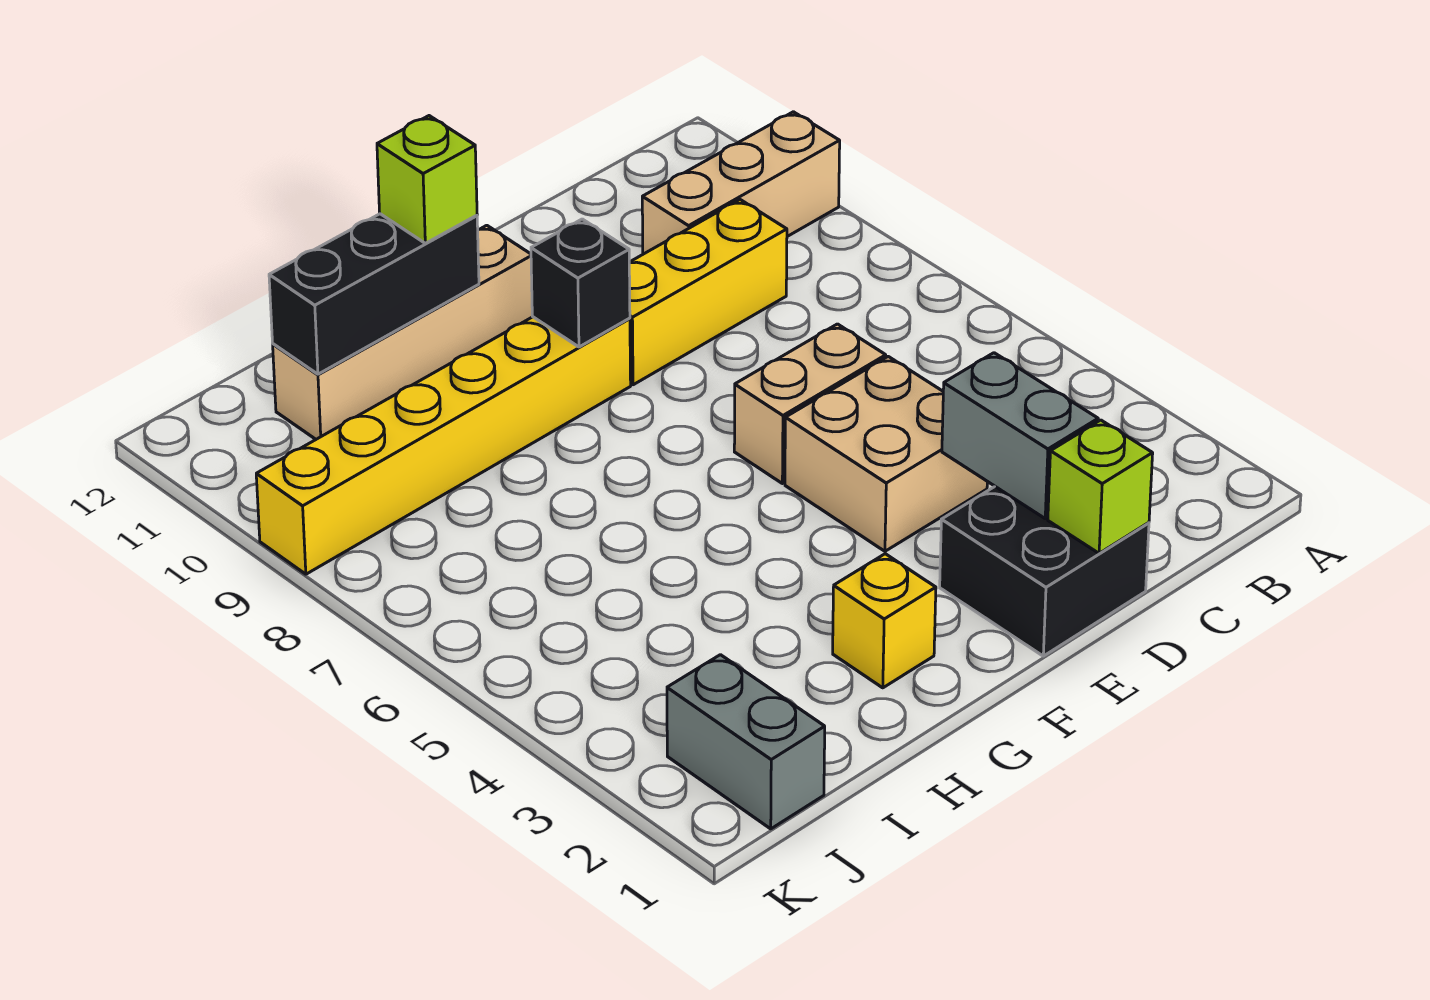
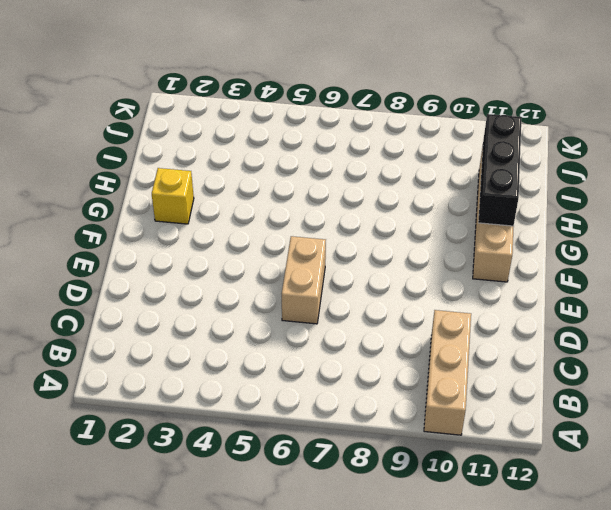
none -> yellow 1x3 brick [629,200,787,385]
none -> black 2x2 brick [940,487,1149,656]
none -> tan 2x2 brick [785,357,987,551]

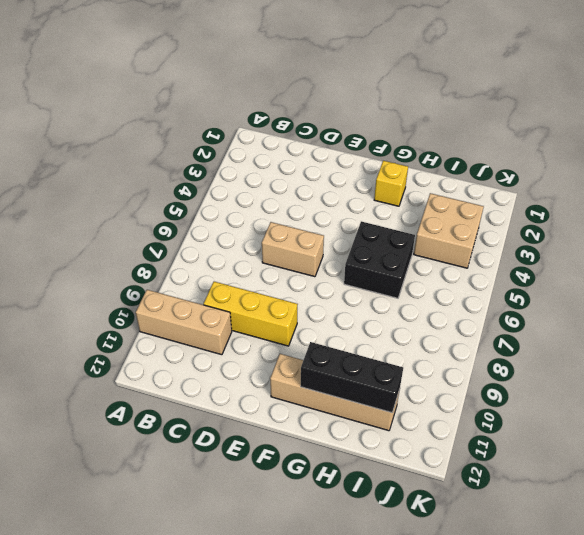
black 2x2 brick [344,221,415,298] -> black 2x2 brick moved to [940,487,1149,656]
tan 2x2 brick [414,193,484,268] -> tan 2x2 brick moved to [785,357,987,551]
none -> yellow 1x6 brick [256,317,631,574]
none -> grey 1x2 brick [667,655,825,829]
none -> lime 1x1 brick [1048,420,1153,553]

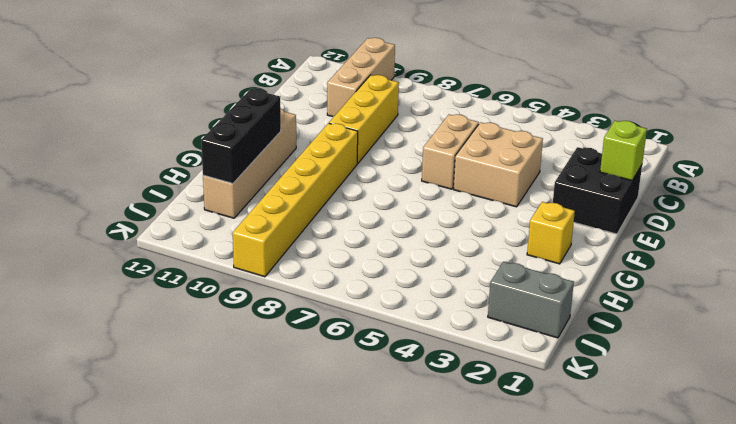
none -> grey 1x2 brick [942,353,1098,518]
none -> black 1x1 brick [531,219,630,347]
none -> lime 1x1 brick [377,116,477,243]

